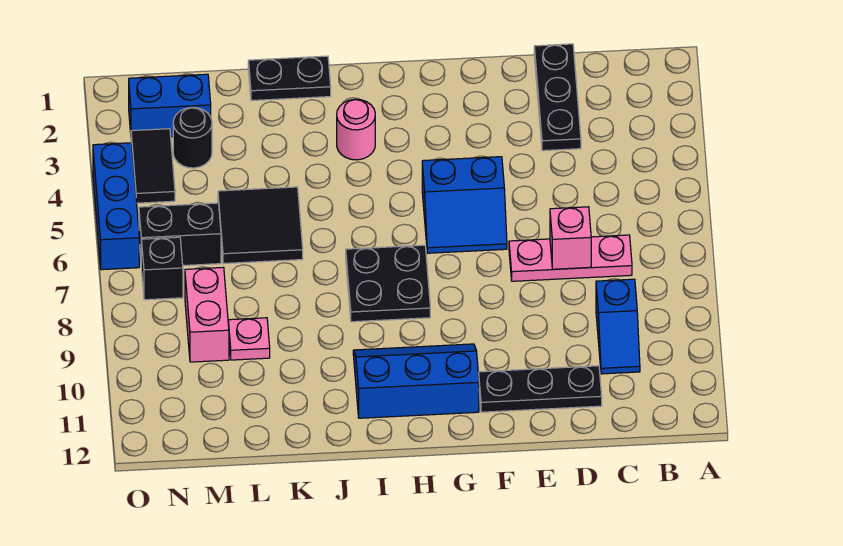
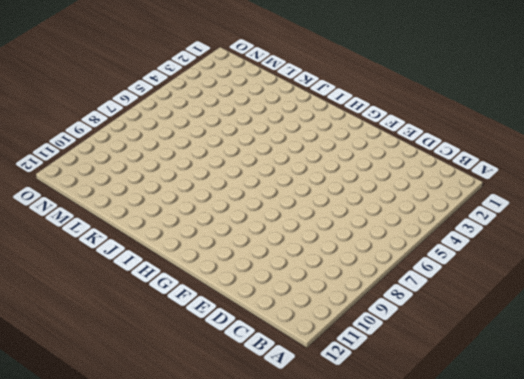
none -> pink 1x3 plate [509,235,632,281]
none -> blue 1x2 slope [596,279,640,374]
none -> black 1x3 plate [534,44,581,151]

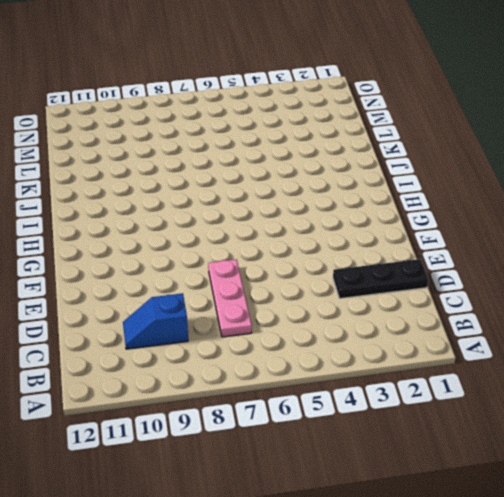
none -> black 1x3 plate [479,366,602,412]
none -> blue 2x2 slope [422,157,507,253]
none -> blue 2x3 slope [353,344,479,418]

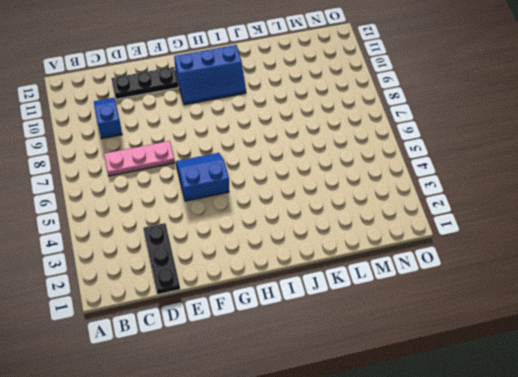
none -> black 2x2 plate [346,245,430,322]
none -> pink 1x1 round brick [337,99,375,160]
none -> black 1x2 plate [248,56,331,101]

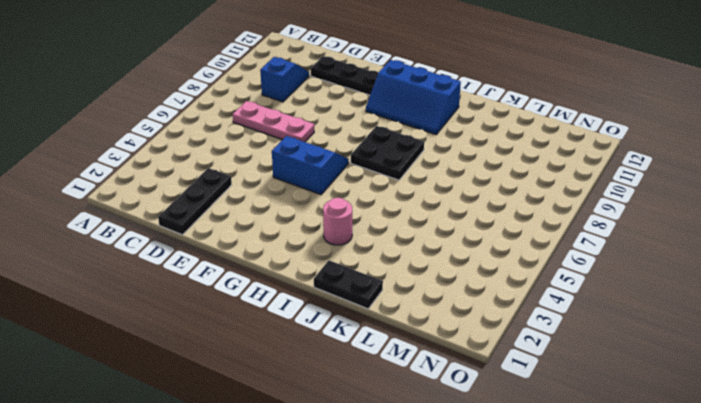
none -> black 2x2 tile [218,187,303,264]
none -> pink 1x1 plate [228,318,270,360]
none -> blue 1x2 brick [129,74,211,137]

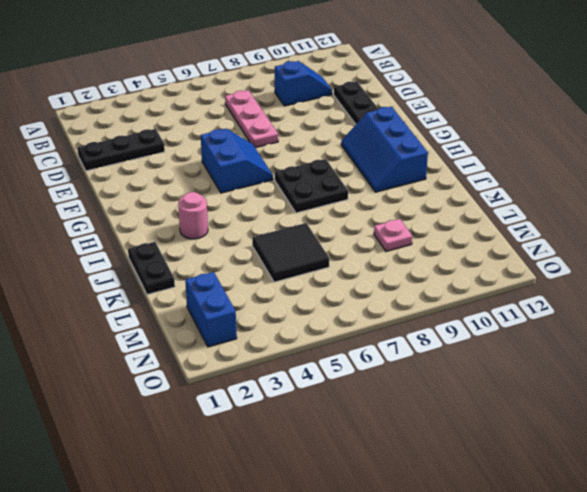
none -> black 1x1 round brick [173,107,212,168]
none -> black 1x2 brick [139,203,221,266]
none -> pink 1x2 brick [185,267,229,362]

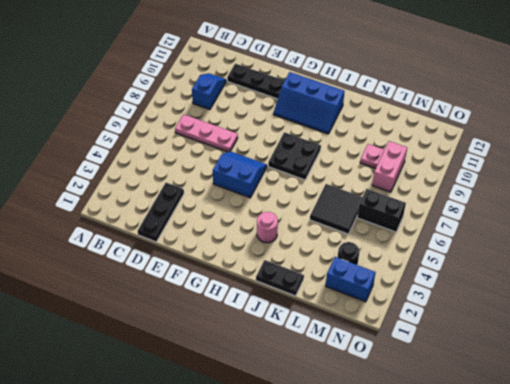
none -> black 1x2 tile [131,129,175,203]
none -> black 1x1 brick [141,237,183,300]
none -> blue 1x3 brick [93,143,139,270]

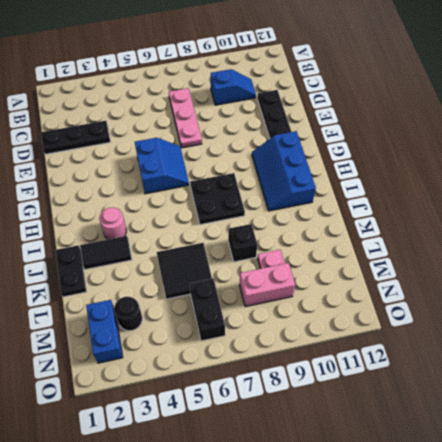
black 1x2 tile [80,236,132,269] -> black 1x2 tile moved to [131,129,175,203]
black 1x1 brick [228,224,257,262] -> black 1x1 brick moved to [141,237,183,300]
none -> blue 1x3 brick [93,143,139,270]
none -> pink 1x1 brick [550,207,591,269]

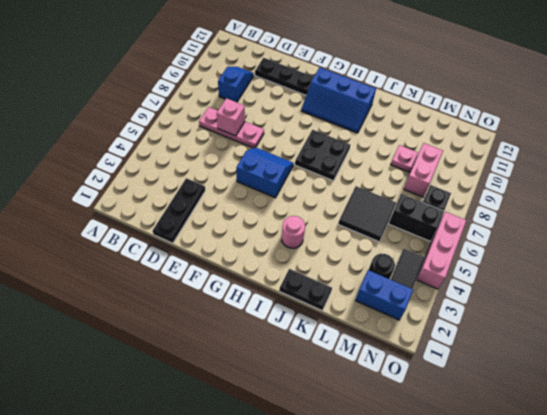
pink 1x3 brick [417,212,466,289] -> blue 1x3 brick [93,143,139,270]

